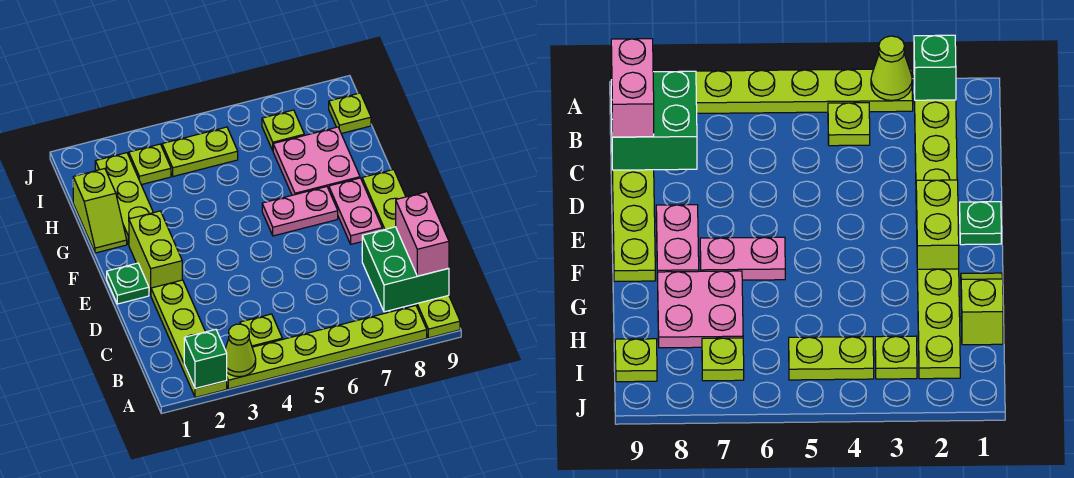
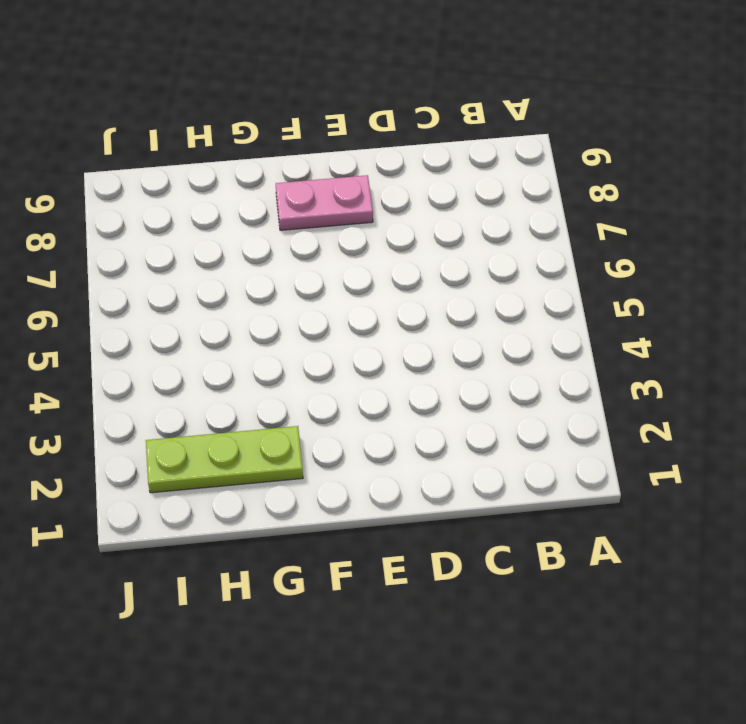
none -> lime 1x4 plate [151,280,227,397]
none -> lime 1x6 plate [227,306,427,389]
none -> lime 1x6 plate [362,170,460,338]

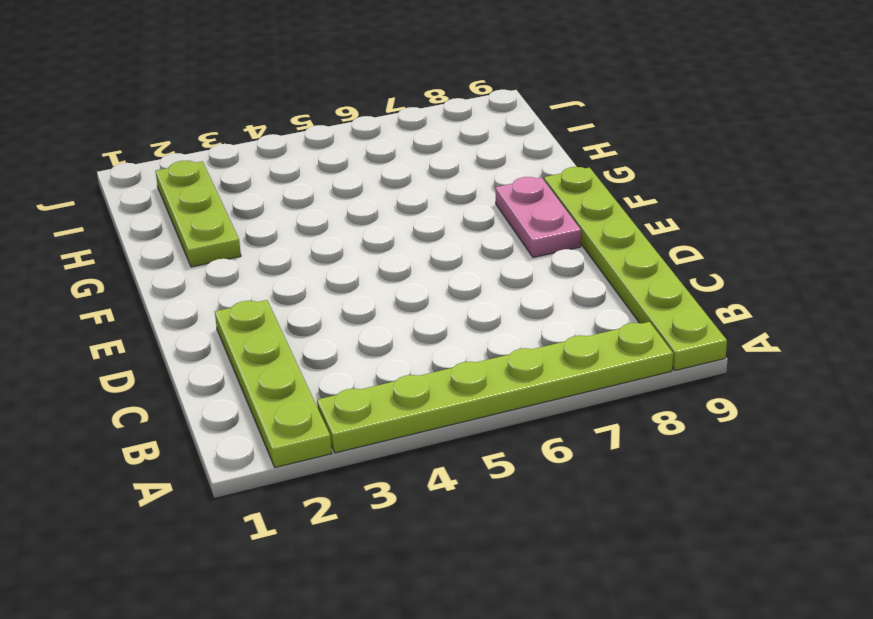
none -> lime 1x1 plate [240,314,282,347]
none -> green 1x1 plate [107,263,149,304]
none -> lime 1x2 brick [129,211,182,295]

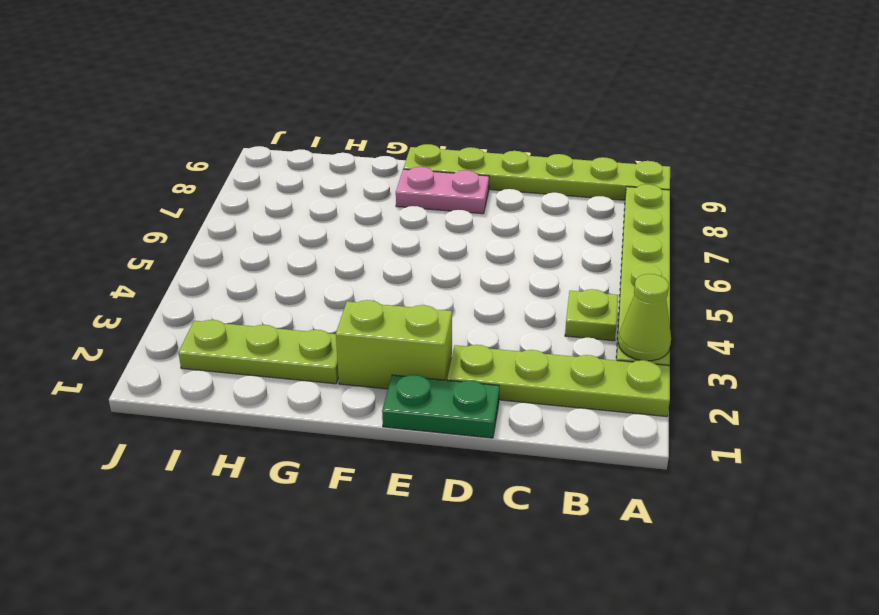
green 1x2 plate [382,375,500,438] -> green 1x1 plate [107,263,149,304]
none -> pink 1x2 plate [262,187,338,236]
none -> lime 1x2 slope [73,169,127,253]
none -> pink 2x2 plate [273,127,360,195]

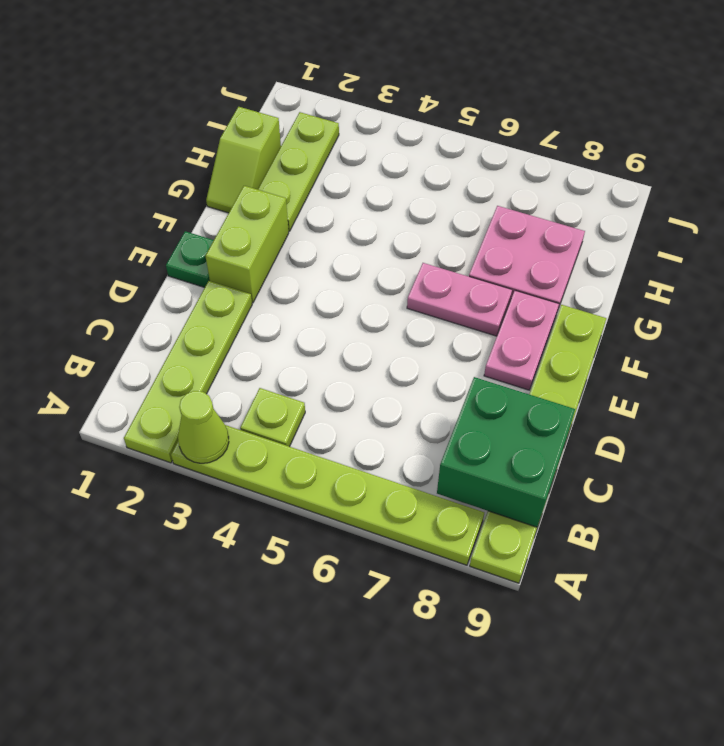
none -> lime 1x1 plate [129,144,171,185]
none -> lime 1x2 plate [162,127,238,176]
none -> lime 1x1 plate [262,110,304,150]

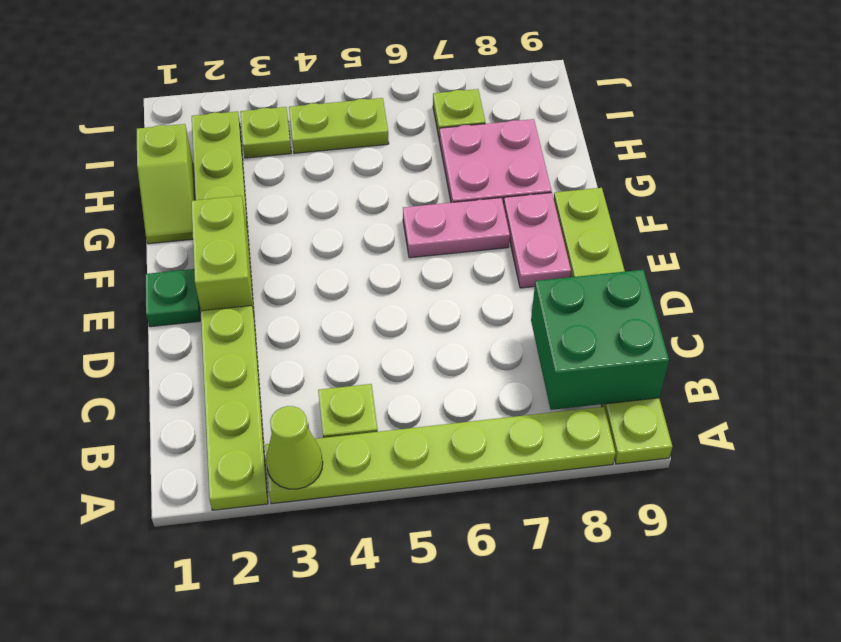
none -> lime 1x1 plate [329,93,371,134]
none -> green 1x1 brick [184,329,227,389]
none -> pink 1x2 brick [396,192,449,276]

